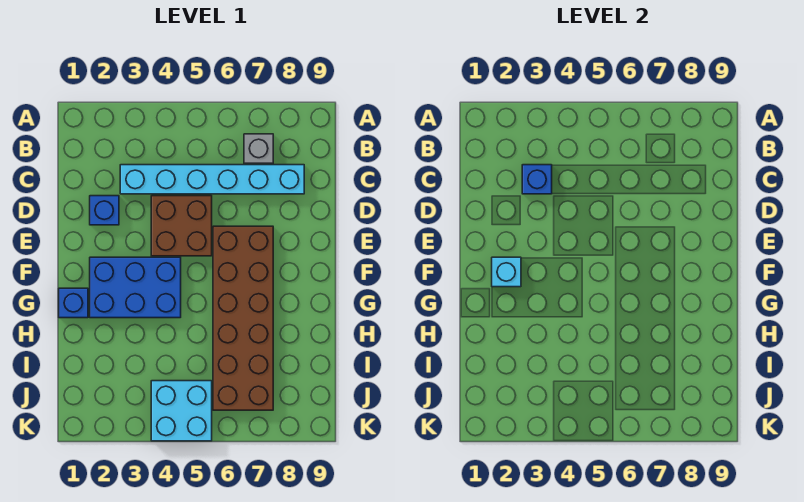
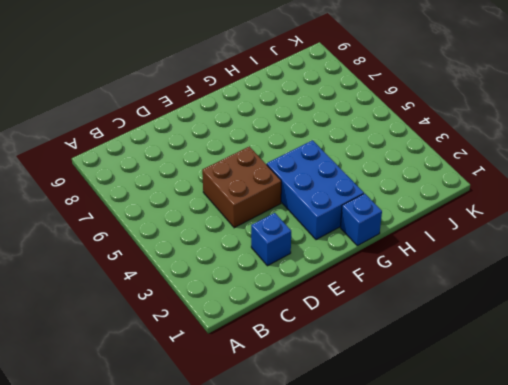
none -> grey 1x1 brick [244,134,273,163]
none -> cyan 1x6 brick [120,165,304,194]

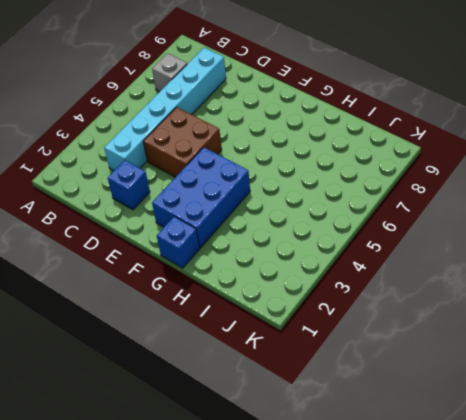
none -> brown 2x6 brick [213,226,273,410]
none -> cyan 2x2 brick [151,381,212,441]

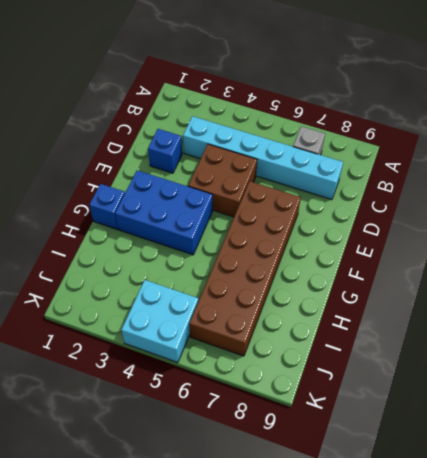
none -> blue 1x1 brick [522,165,552,194]
none -> cyan 1x1 brick [492,257,521,287]

